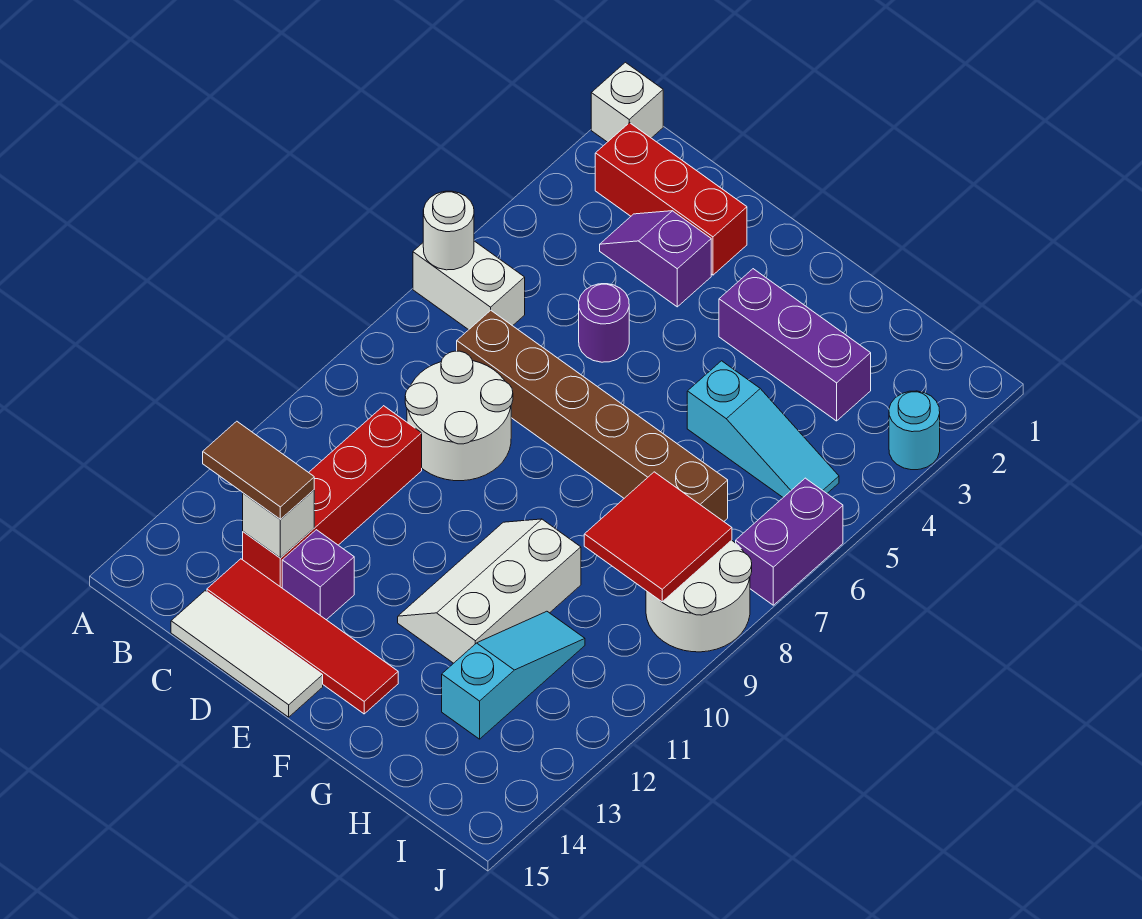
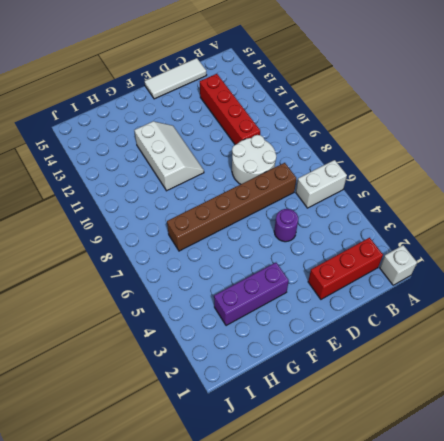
none -> purple 1x2 slope [600,211,711,307]
none -> red 1x4 tile [207,559,398,714]
none -> purple 1x1 brick [282,530,354,620]

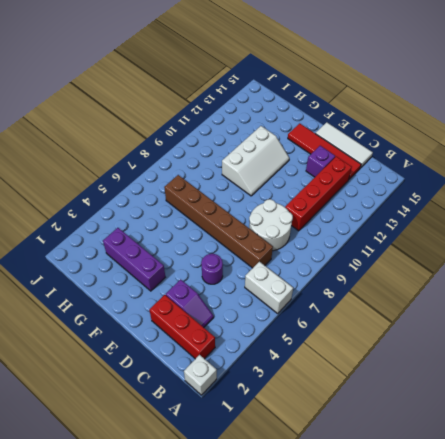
none -> cyan 1x3 slope [687,361,839,497]
none -> cyan 1x3 slope [442,611,585,739]
none -> white 2x2 round brick [646,540,752,652]

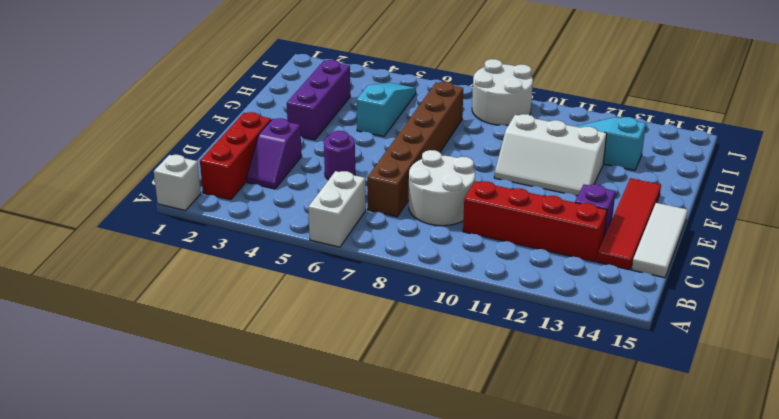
none -> cyan 1x1 round brick [889,391,940,470]
none -> purple 1x2 brick [736,478,843,605]
none -> white 1x1 round brick [423,191,474,270]

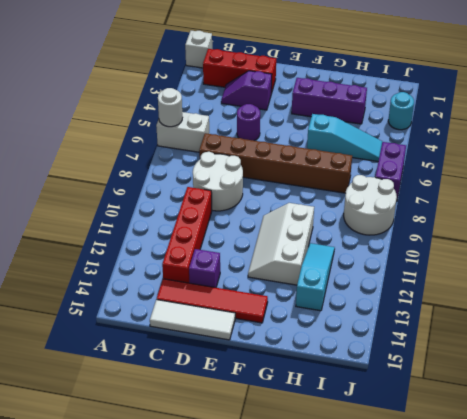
none -> white 1x1 brick [243,490,314,558]
none -> red 2x2 tile [584,472,732,602]
none -> brown 1x2 tile [203,421,314,520]

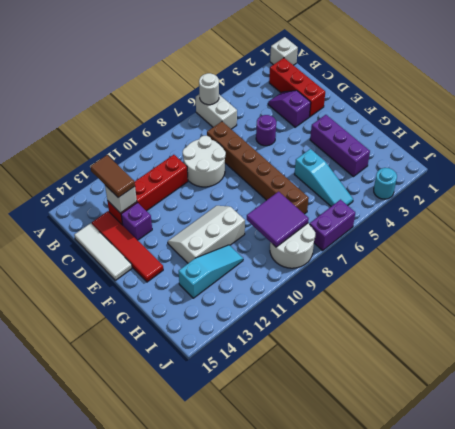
purple 2x2 tile [247,192,309,247] -> red 2x2 tile [584,472,732,602]

